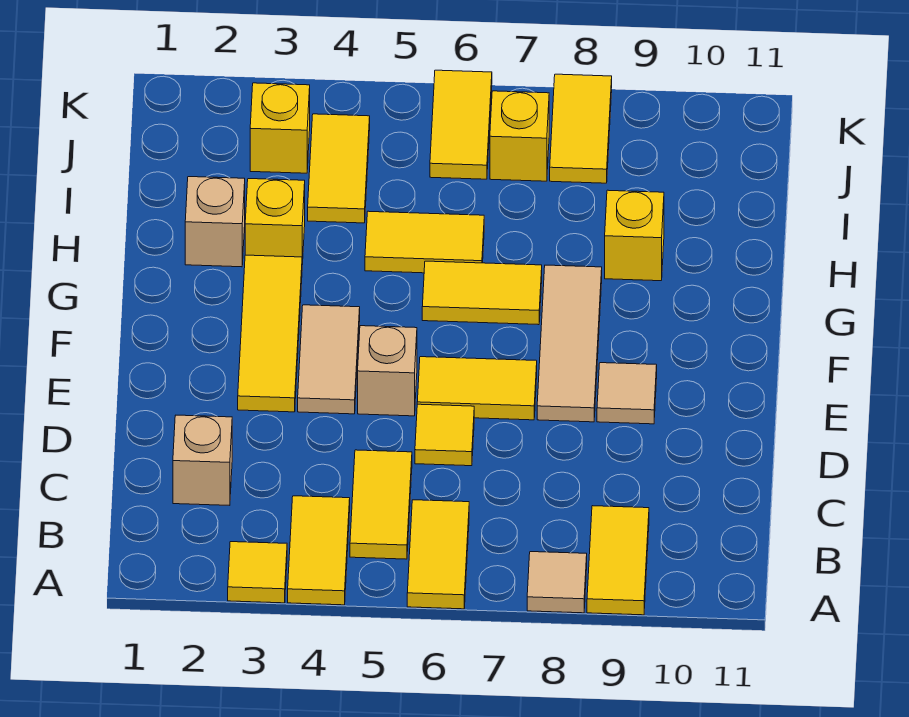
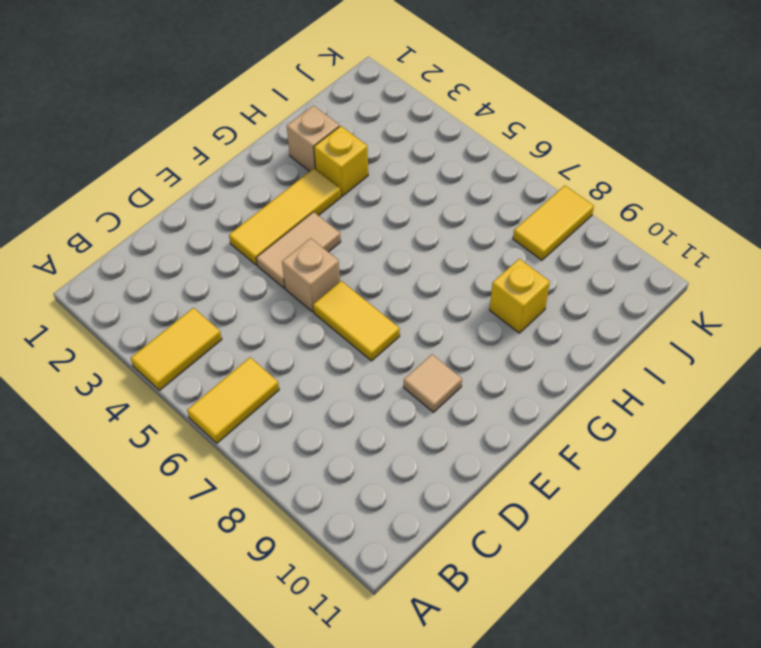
none -> yellow 1x1 tile [228,542,287,603]
none -> tan 1x1 tile [527,552,587,613]
none -> yellow 1x2 tile [587,506,649,615]

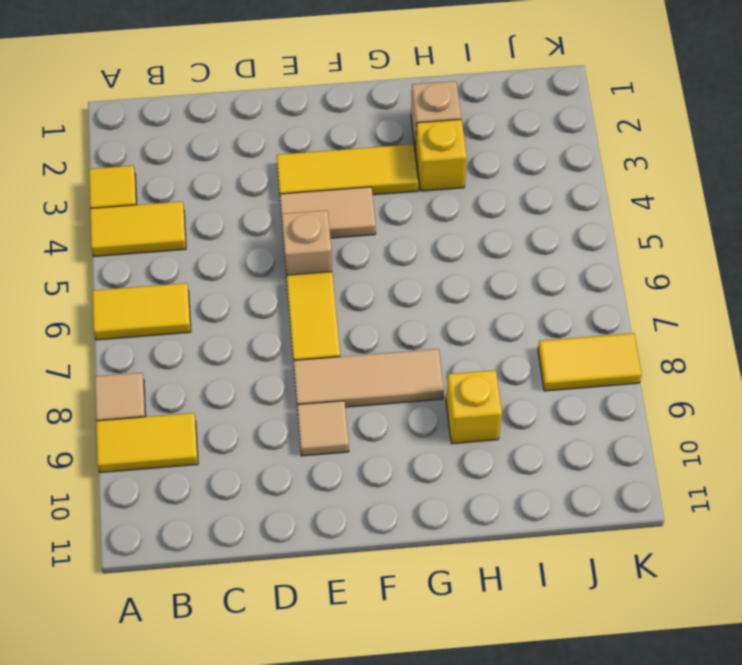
none -> yellow 1x2 tile [350,450,412,559]
none -> tan 1x1 brick [173,415,232,505]
none -> yellow 1x1 tile [415,404,474,466]

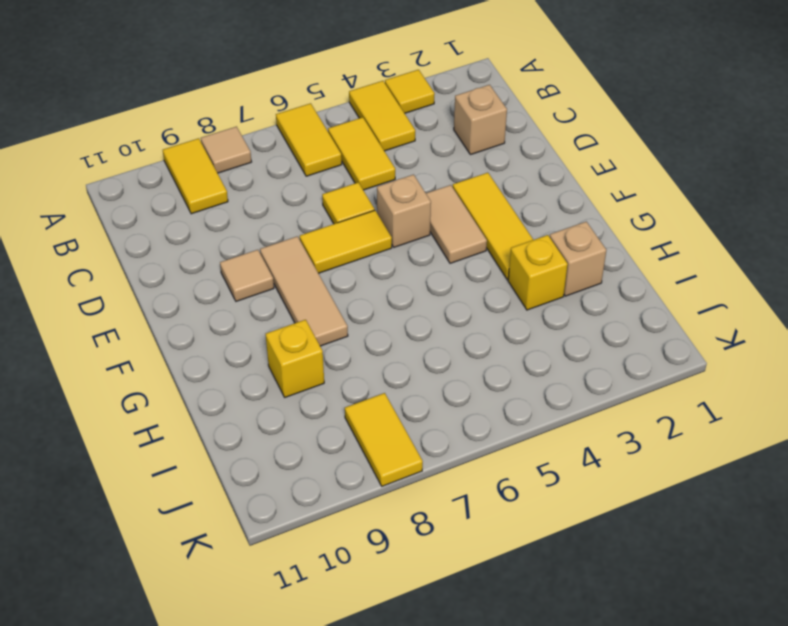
none -> yellow 1x2 tile [422,261,542,325]
none -> yellow 1x2 tile [365,211,484,273]
none -> yellow 1x2 tile [308,114,370,223]

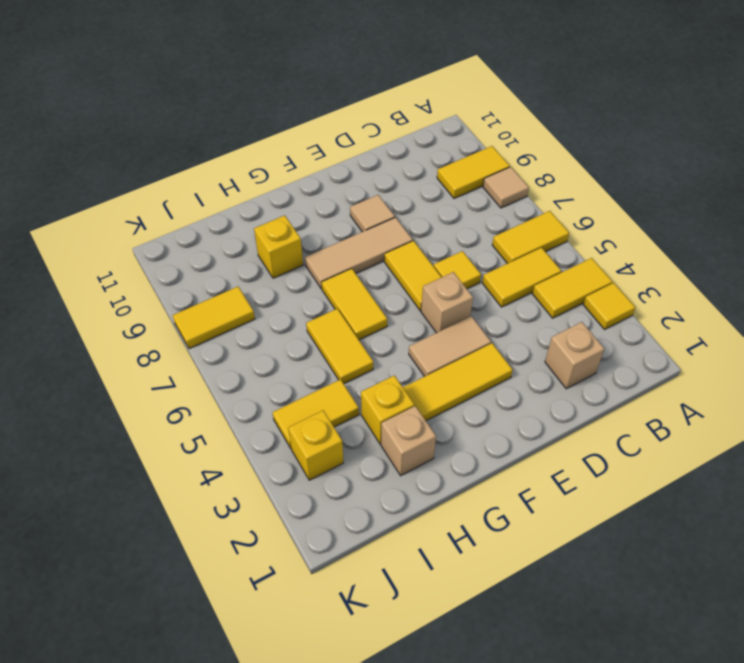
none -> yellow 1x2 tile [430,70,492,179]
none -> yellow 1x1 brick [490,91,549,181]

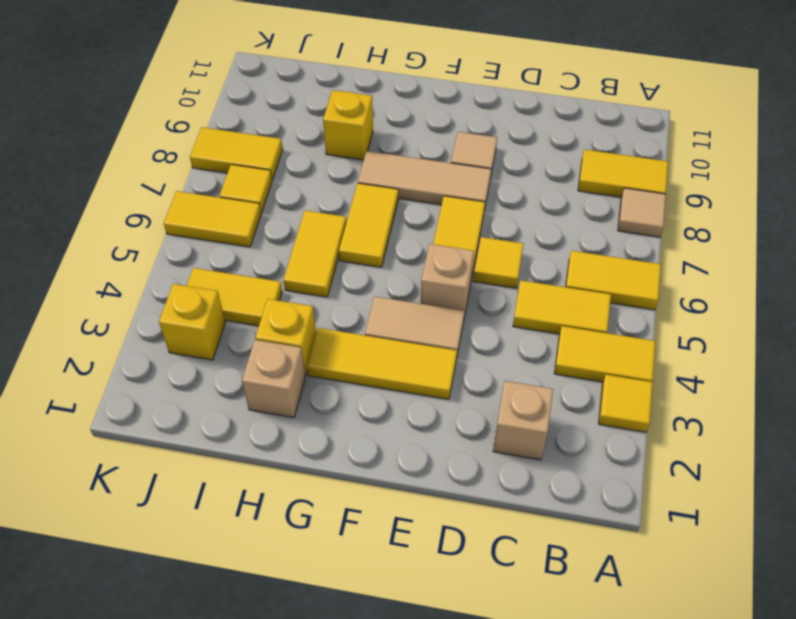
yellow 1x1 tile [219,165,272,213] -> yellow 1x1 brick [490,91,549,181]

